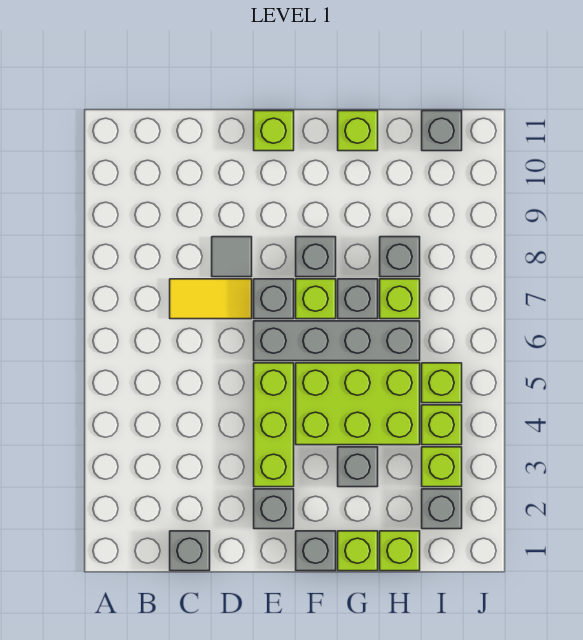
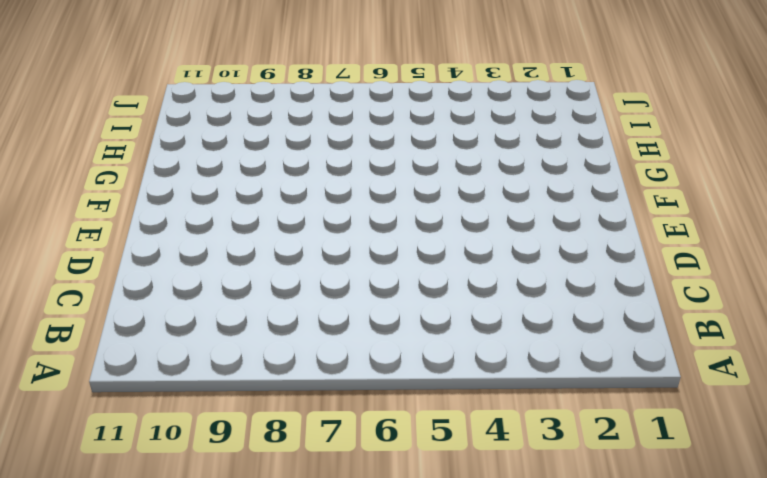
none -> grey 1x1 brick [170,531,210,571]
none -> yellow 1x2 tile [170,279,252,319]
none -> grey 1x1 tile [212,237,252,277]

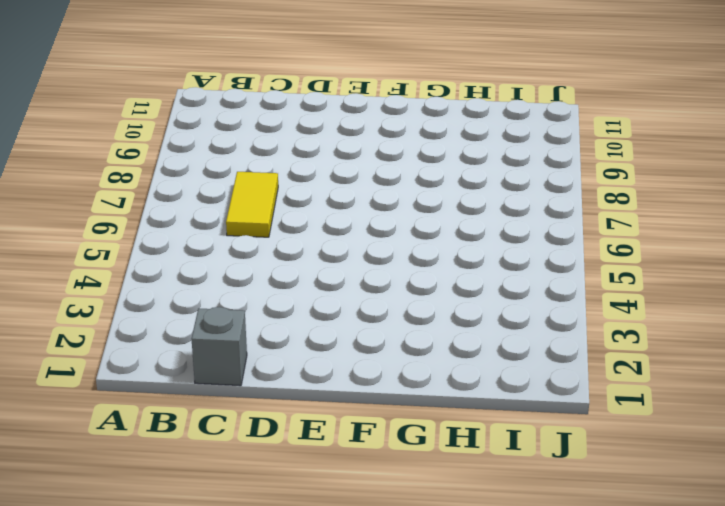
yellow 1x2 tile [226,172,278,237] -> yellow 1x2 tile turned to [170,279,252,319]
none -> grey 1x1 tile [212,237,252,277]
none -> grey 1x1 brick [254,489,294,529]
none -> lime 1x3 brick [254,363,294,487]

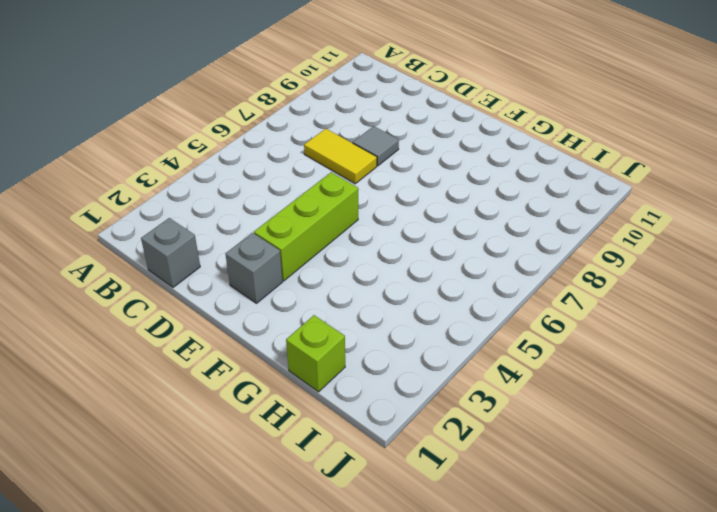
none -> grey 1x4 brick [254,321,420,361]
none -> grey 1x1 brick [254,279,294,319]
none -> lime 1x1 brick [254,111,294,151]

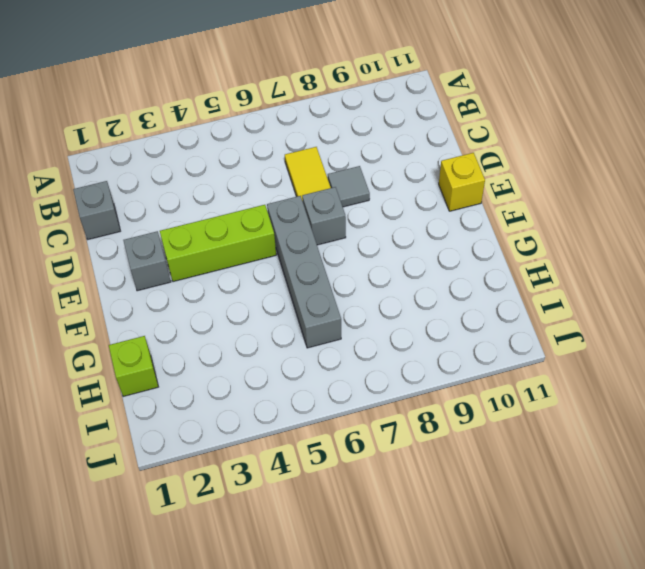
yellow 1x1 brick [439,153,485,211] -> lime 1x1 brick [254,111,294,151]
none -> grey 1x1 brick [296,531,336,571]
none -> lime 2x3 brick [296,363,420,445]
none -> lime 1x1 brick [296,279,336,319]

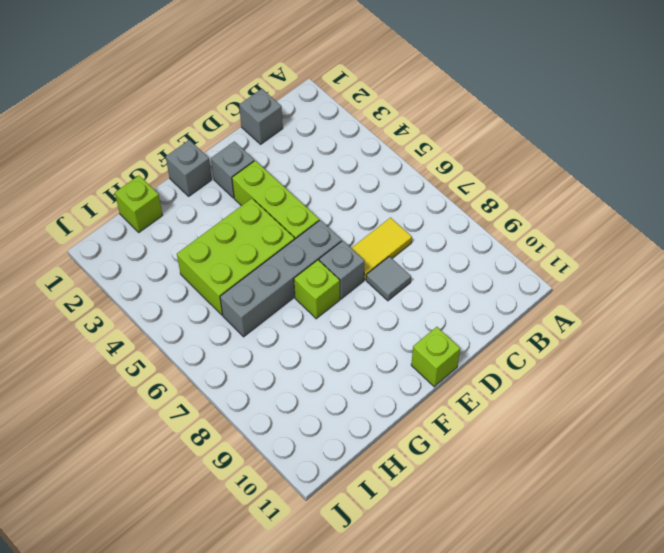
none -> grey 1x1 brick [296,237,336,277]
none -> lime 1x1 brick [338,531,378,571]
none -> grey 1x1 brick [338,447,378,487]

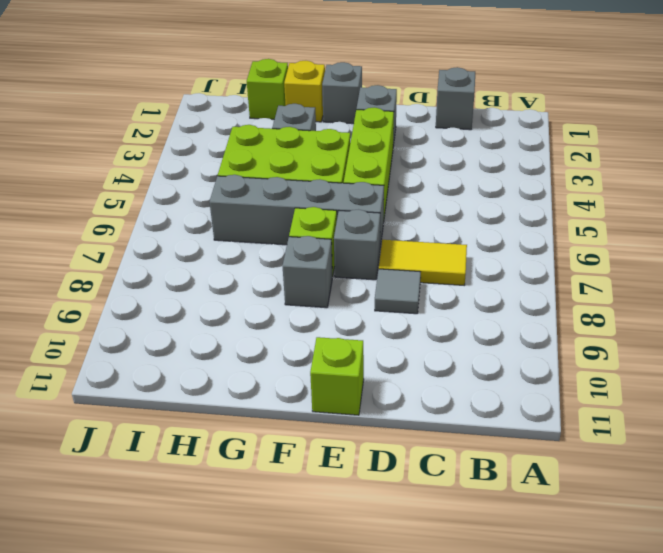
yellow 1x1 brick [284,61,325,122] -> lime 1x1 brick [338,531,378,571]
none -> grey 1x1 brick [338,279,378,319]
none -> lime 1x1 brick [338,111,378,151]
none -> lime 1x1 brick [380,279,420,319]

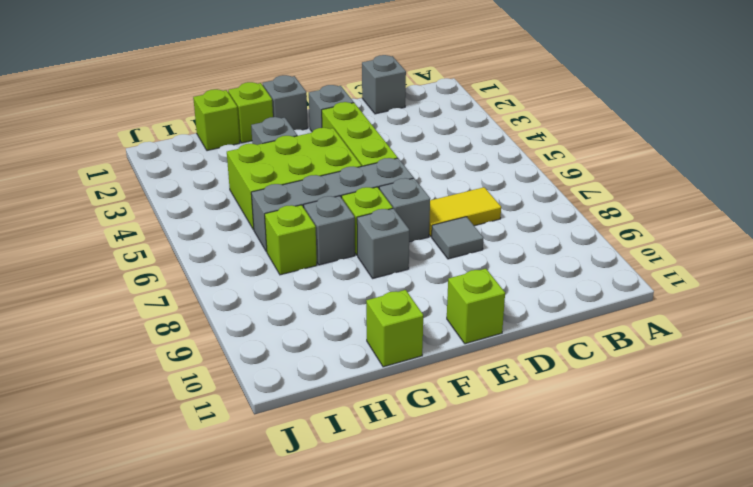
none -> grey 1x1 brick [380,237,420,277]
none -> grey 1x1 brick [422,489,462,529]
none -> lime 1x1 brick [422,447,462,487]

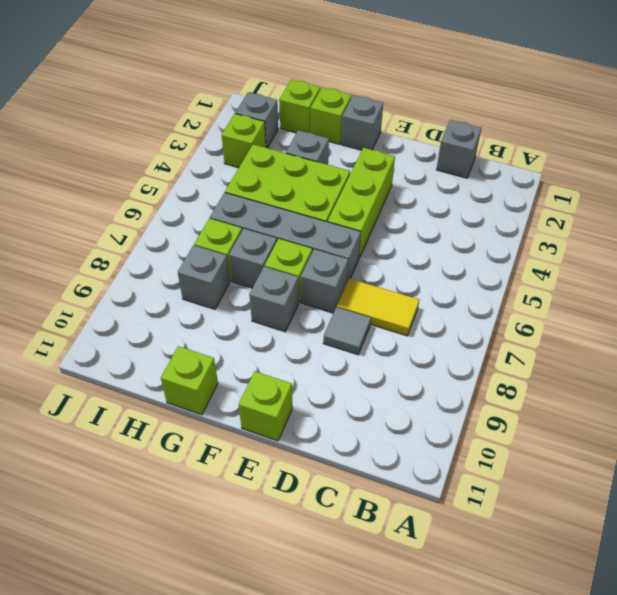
none -> grey 1x1 brick [254,489,294,529]
none -> lime 1x1 brick [422,405,462,445]
none -> lime 1x1 brick [422,363,462,403]

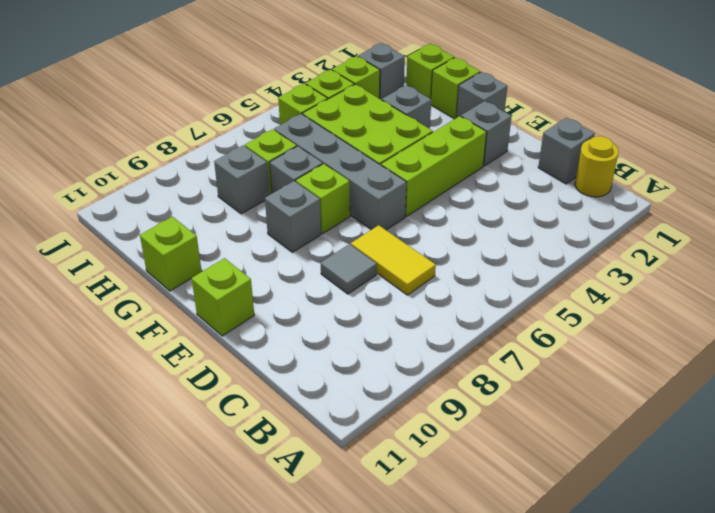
yellow 1x1 round brick [575,136,619,197] -> none
none -> grey 1x1 brick [254,279,294,319]
none -> grey 1x1 brick [422,111,462,151]

